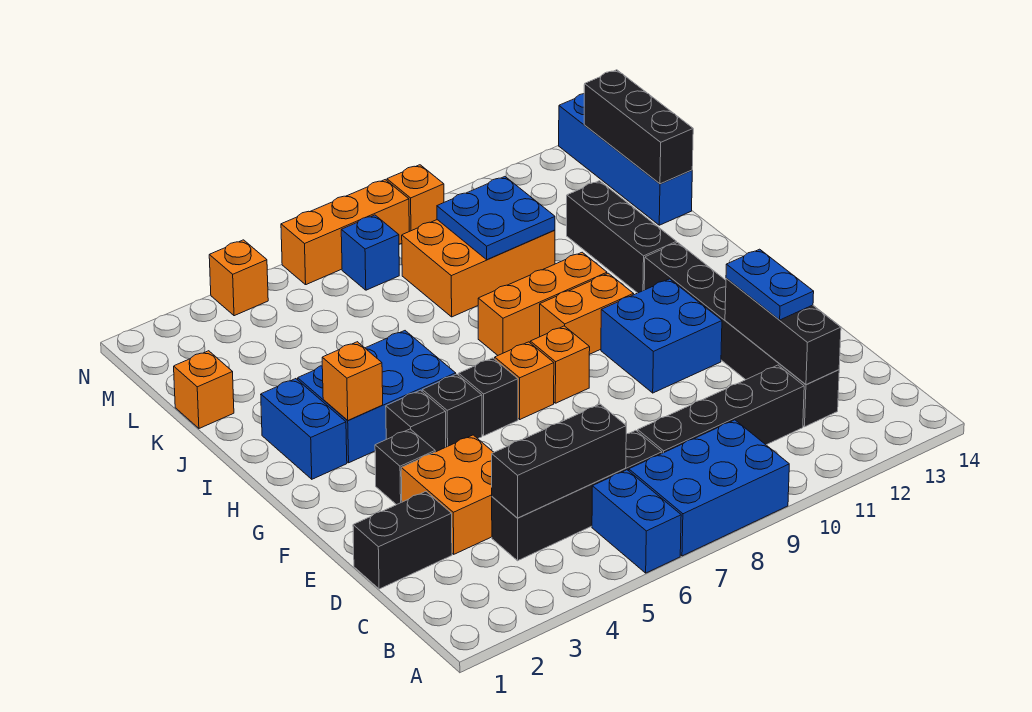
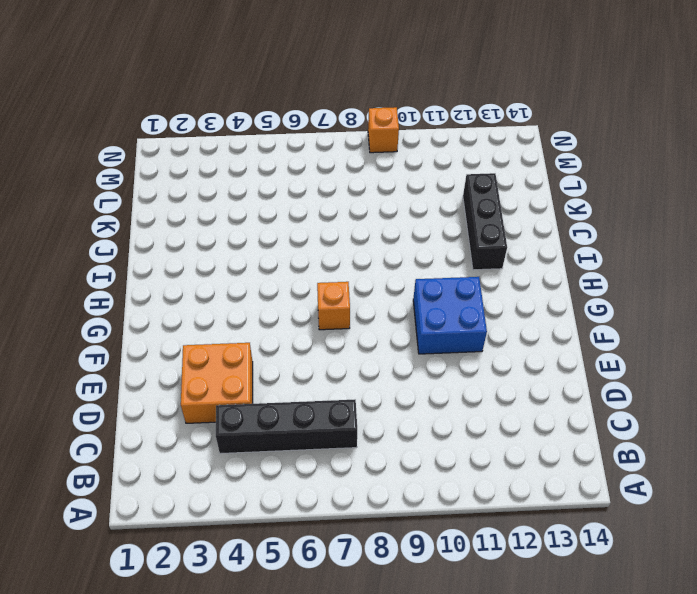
none -> blue 1x2 brick [592,470,681,573]
none -> blue 2x3 brick [629,420,789,556]
none -> black 1x4 brick [638,365,804,453]
none -> black 1x6 brick [644,243,839,427]

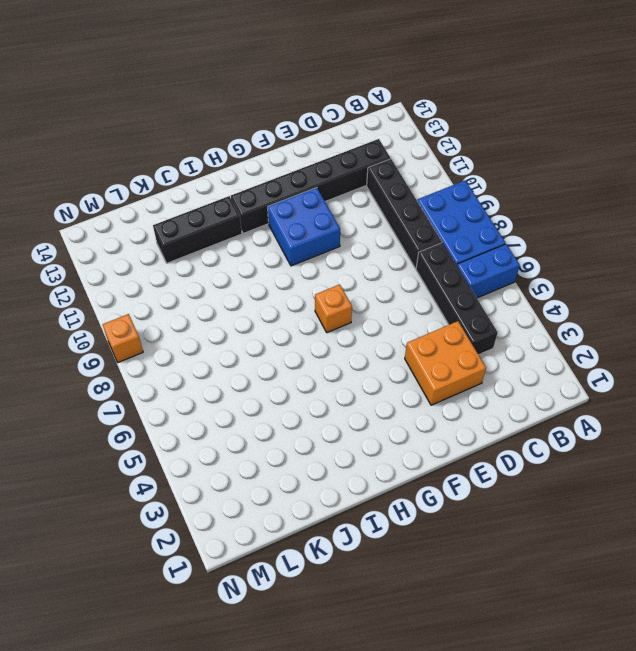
none -> black 1x2 brick [353,492,452,589]
none -> black 1x1 brick [375,429,435,505]
none -> black 1x1 brick [386,390,446,452]
none -> black 1x1 brick [422,374,482,447]

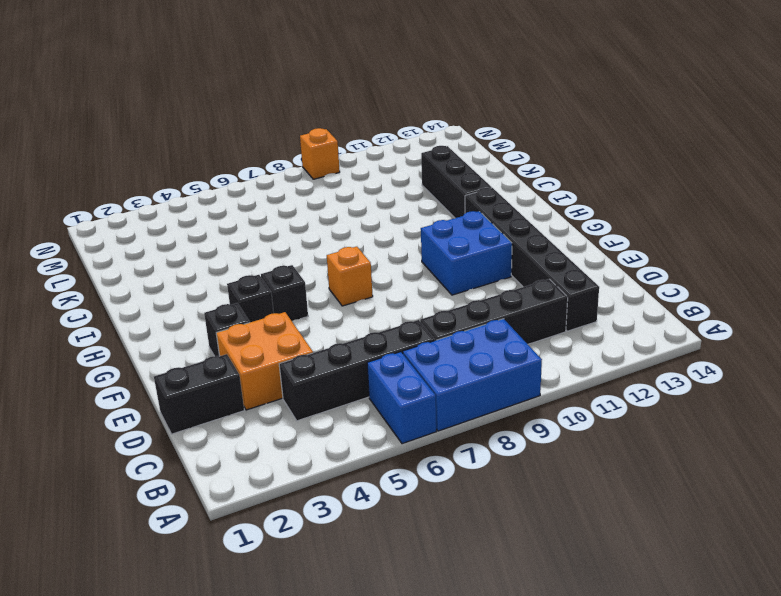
none -> black 1x1 brick [459,358,518,436]
none -> orange 1x1 brick [530,326,590,403]
none -> blue 1x2 brick [261,379,347,479]
none -> blue 2x3 brick [298,331,456,463]

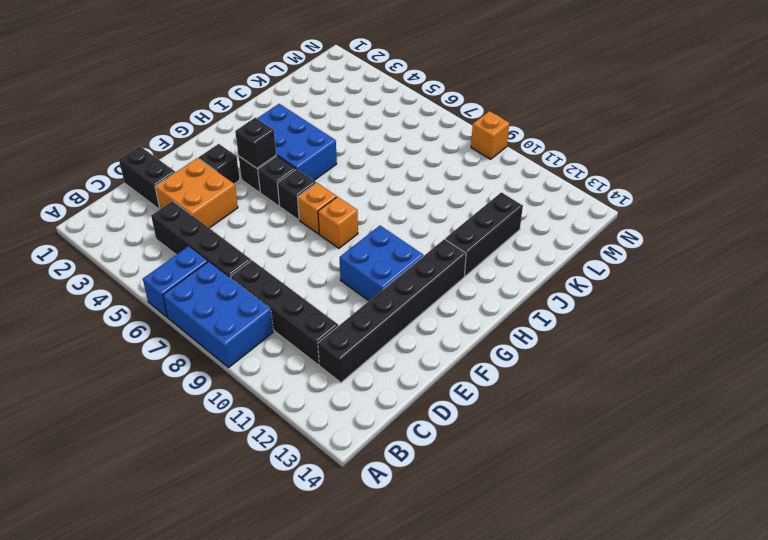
black 1x1 brick [235,118,276,168] -> none
none -> blue 1x2 brick [261,379,347,479]
none -> orange 1x2 brick [540,273,633,354]
none -> orange 1x3 brick [478,252,607,355]
none -> orange 1x1 brick [174,351,234,428]

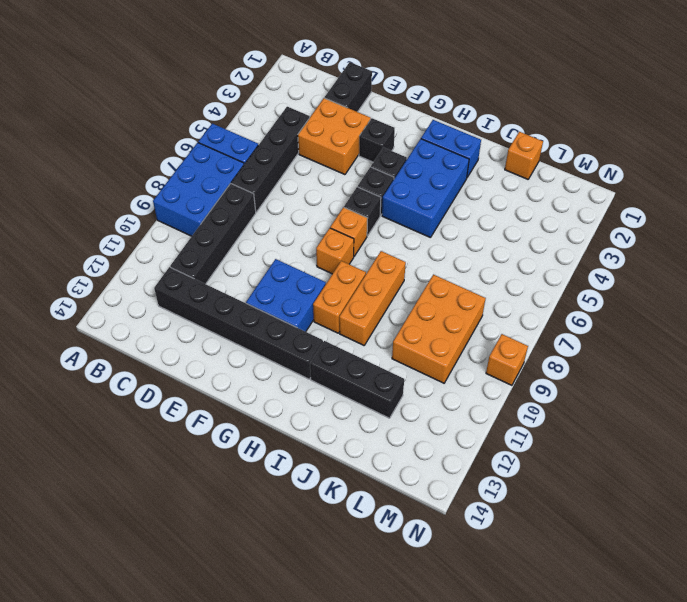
none -> blue 1x4 brick [559,94,692,225]
none -> blue 1x1 brick [341,215,399,290]
none -> orange 1x1 brick [209,240,268,316]
none -> orange 1x3 brick [281,180,409,285]

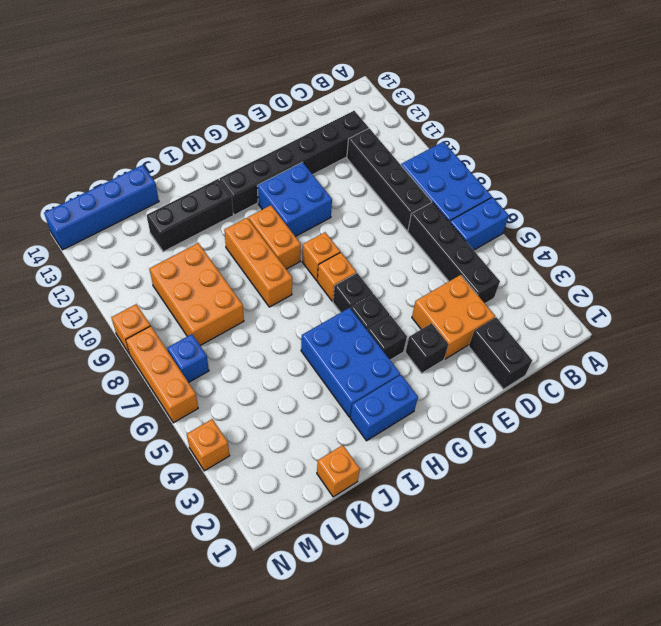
none -> black 1x3 brick [492,404,626,518]
none -> black 1x3 brick [725,279,841,385]
none -> orange 1x1 brick [322,342,383,420]
none -> blue 2x2 plate [437,177,555,260]

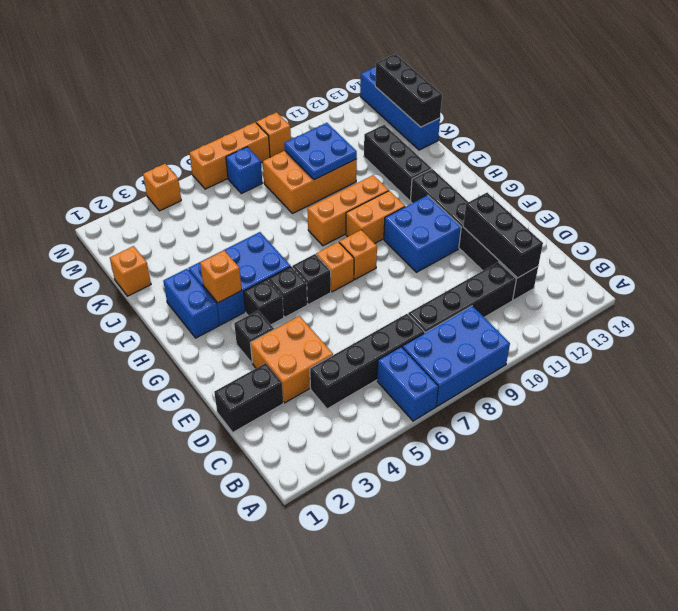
none -> black 1x3 brick [492,404,626,518]
none -> blue 1x2 plate [726,249,814,320]

